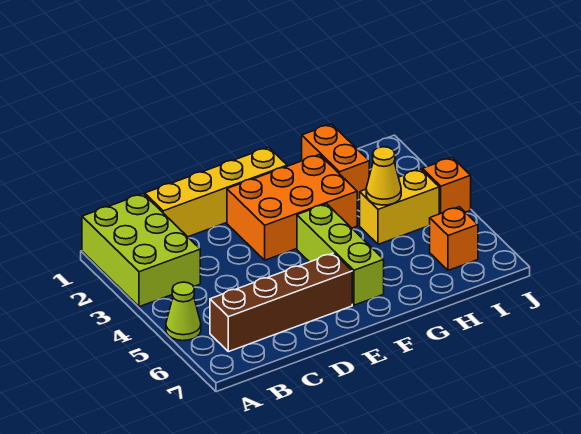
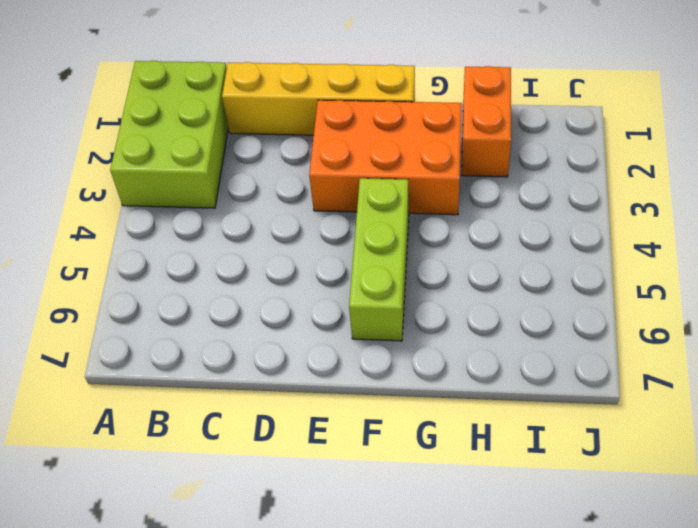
none -> lime 1x1 cone [166,282,201,341]
none -> brown 1x4 brick [210,253,352,352]

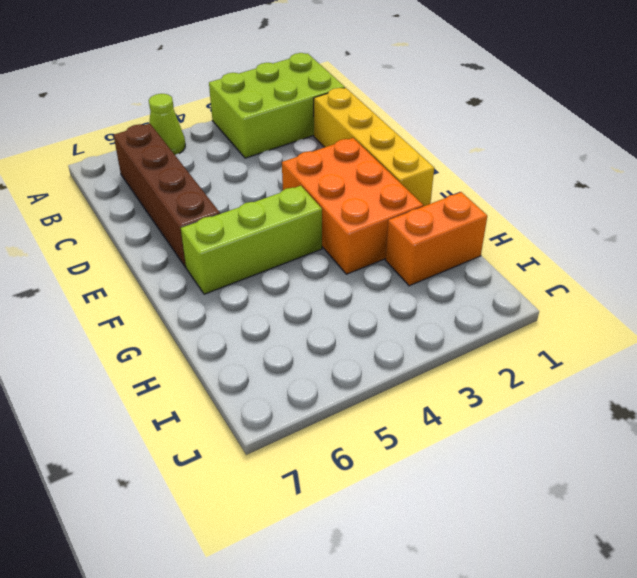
none -> yellow 1x2 brick [359,169,439,244]
none -> orange 1x1 brick [430,207,478,270]

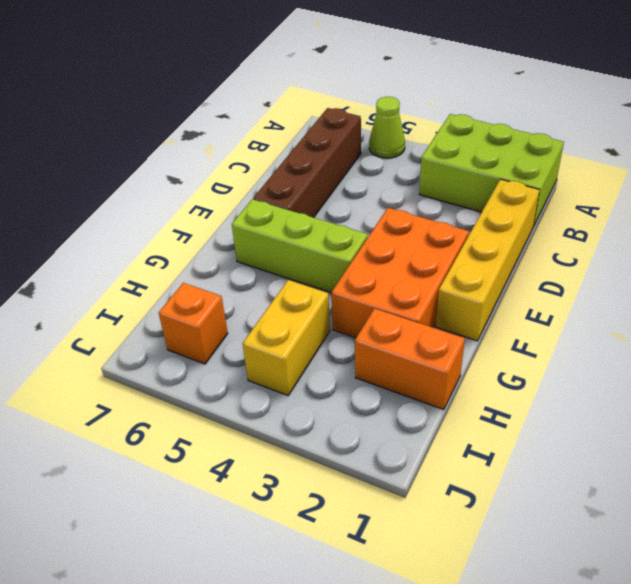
none -> orange 1x1 brick [422,158,471,214]
none -> yellow 1x1 cone [366,147,401,205]

